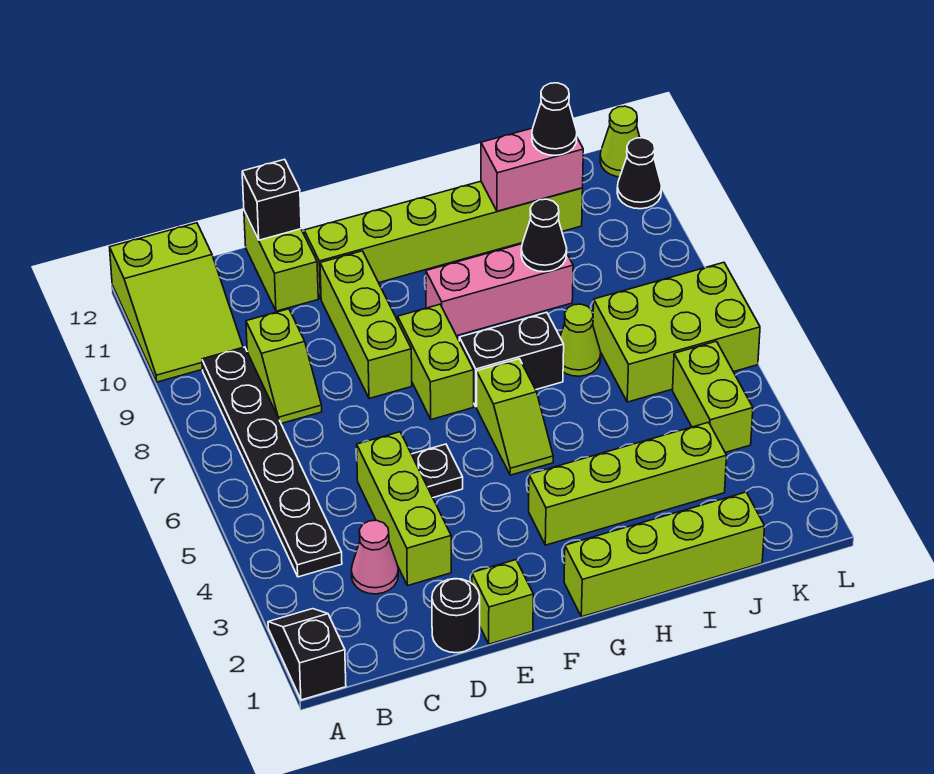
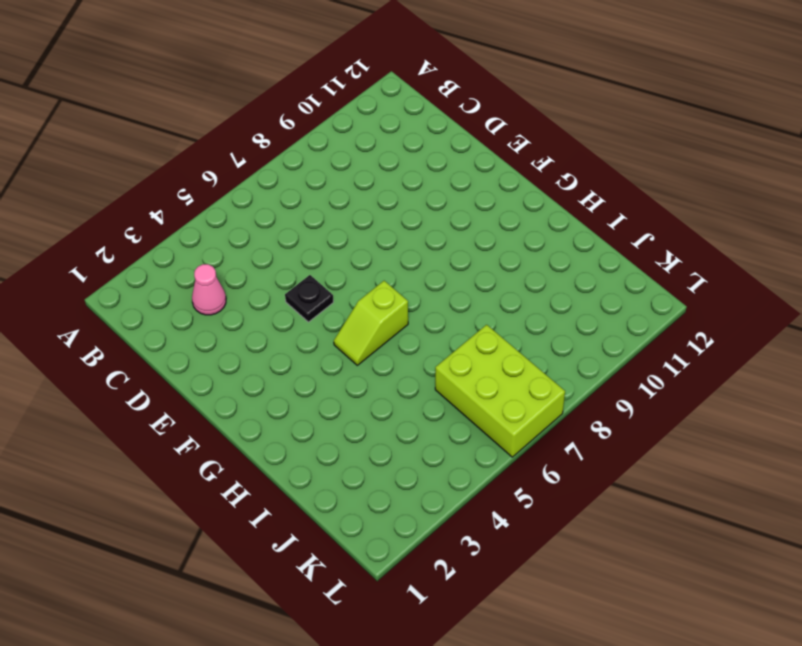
none -> black 1x2 slope [268,609,346,700]
none -> lime 2x3 slope [110,223,243,382]
none -> black 1x6 plate [202,347,342,577]

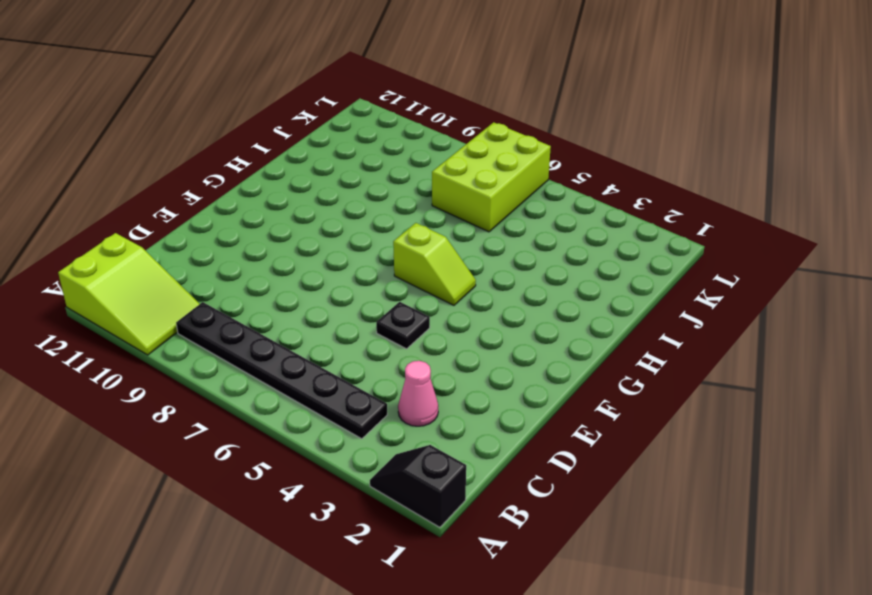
none -> lime 1x2 slope [246,309,322,424]
none -> black 1x1 round brick [432,579,480,653]
none -> lime 1x3 brick [357,432,451,586]

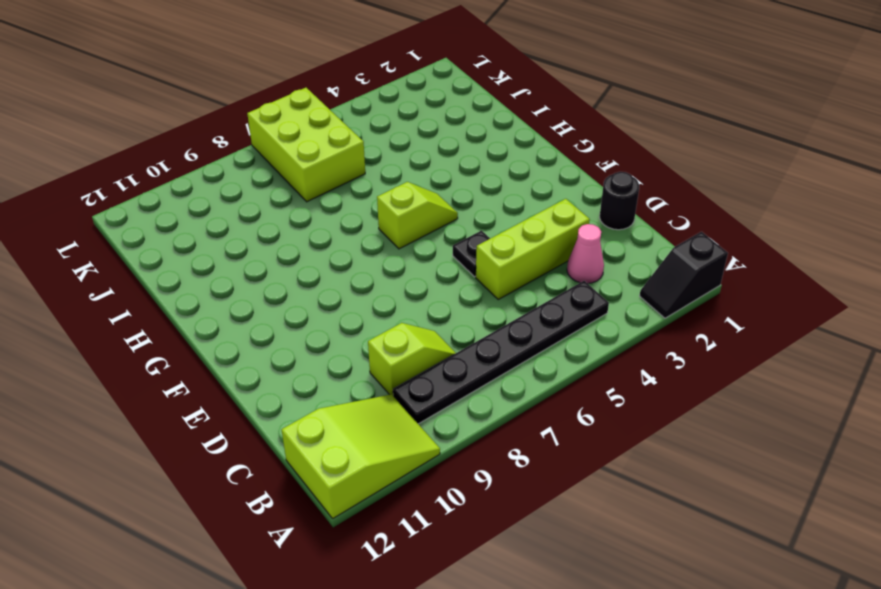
none -> lime 1x2 brick [244,211,318,311]
none -> lime 1x1 brick [472,560,533,644]
none -> lime 1x3 brick [320,251,412,399]

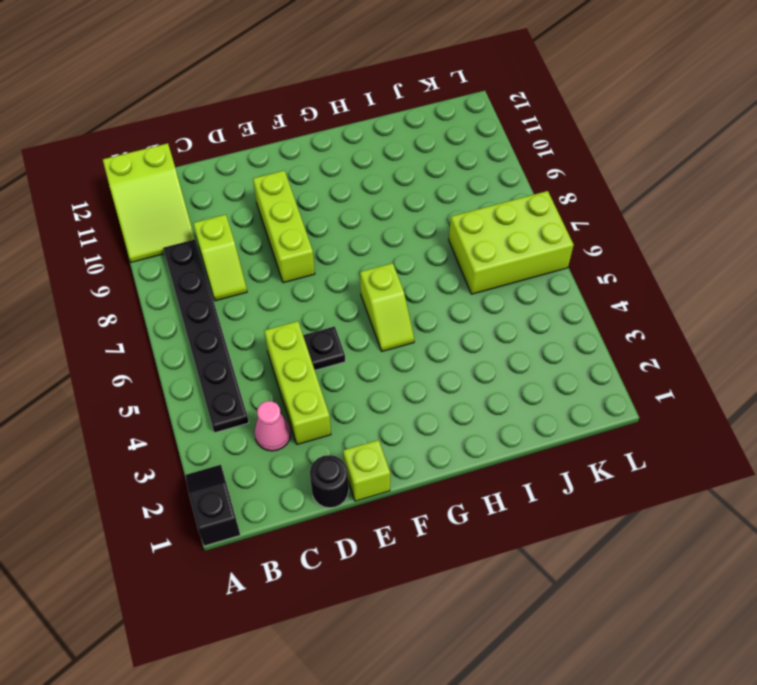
none -> lime 1x2 brick [244,211,318,311]
none -> lime 1x6 brick [304,181,583,299]
none -> lime 1x2 brick [398,304,474,420]

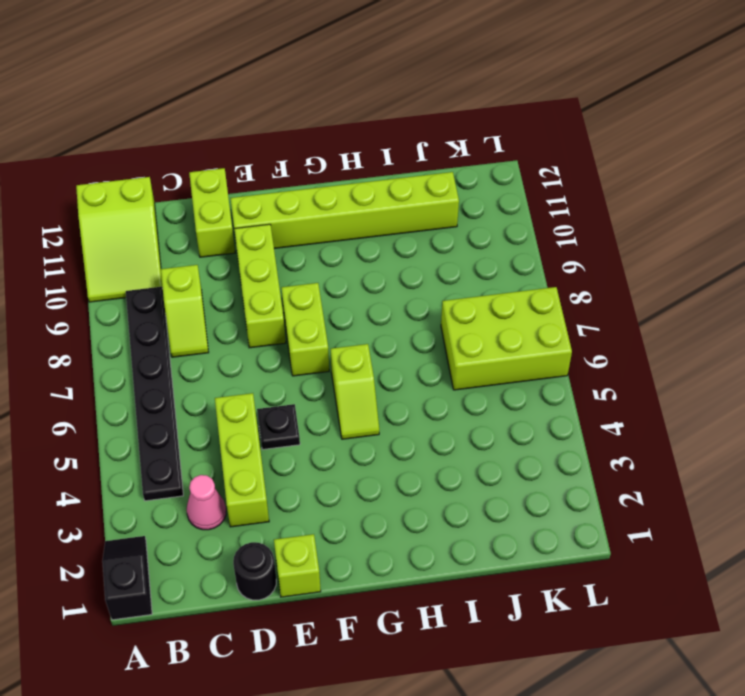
none -> lime 1x4 brick [564,492,765,617]
none -> lime 1x4 brick [529,422,727,545]
none -> black 1x2 brick [459,312,564,407]

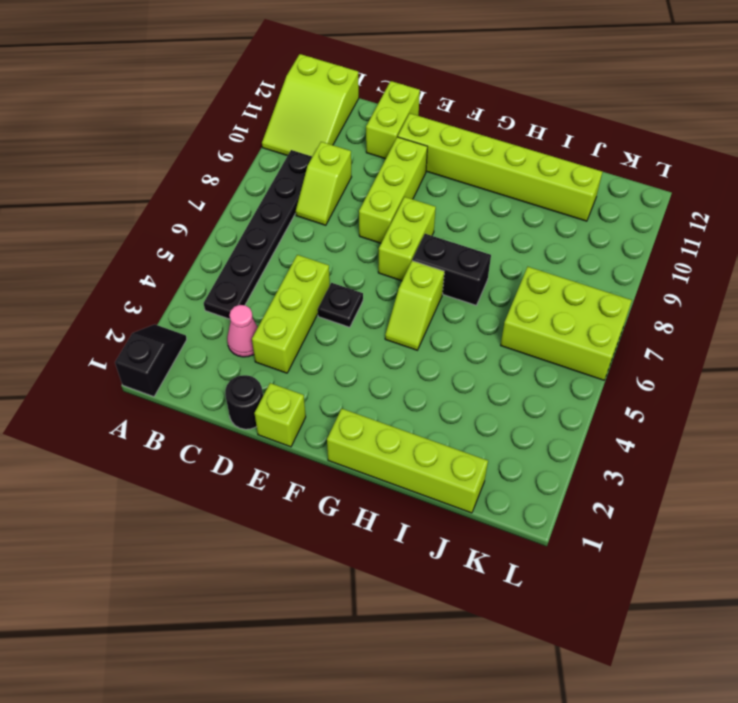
none -> lime 1x4 brick [529,422,727,545]
none -> pink 1x3 brick [426,244,573,336]
none -> lime 1x1 cone [560,304,601,376]

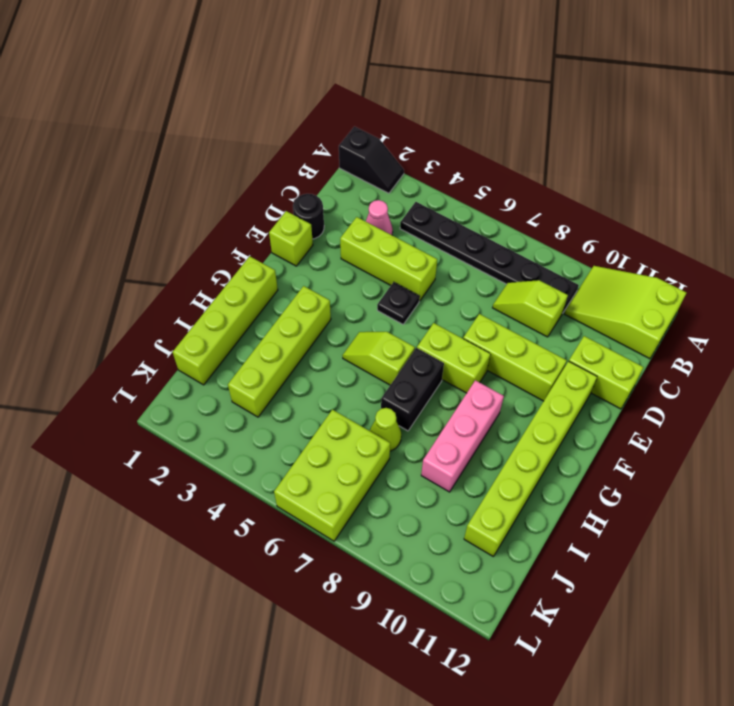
none -> lime 1x2 brick [673,341,753,453]
none -> black 1x1 cone [617,138,662,209]
none -> lime 1x1 cone [600,106,640,177]

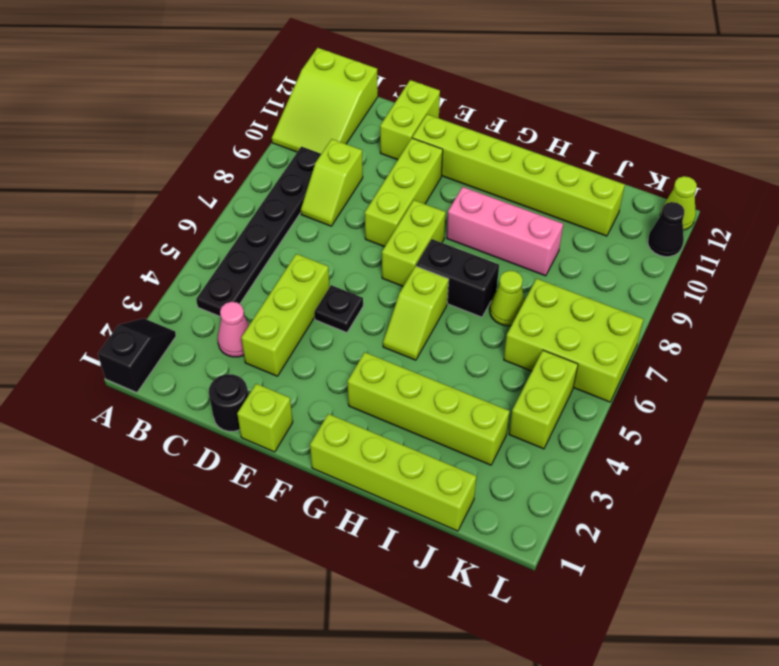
none -> black 1x1 brick [242,159,301,240]
none -> black 1x1 cone [521,199,567,272]
none -> pink 1x2 brick [481,128,583,211]

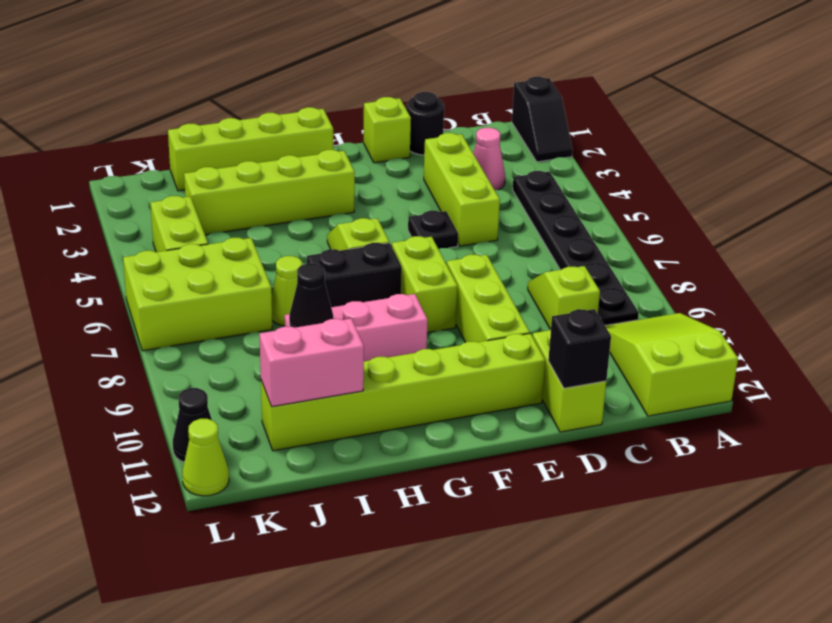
none -> black 1x1 cone [532,83,577,155]

